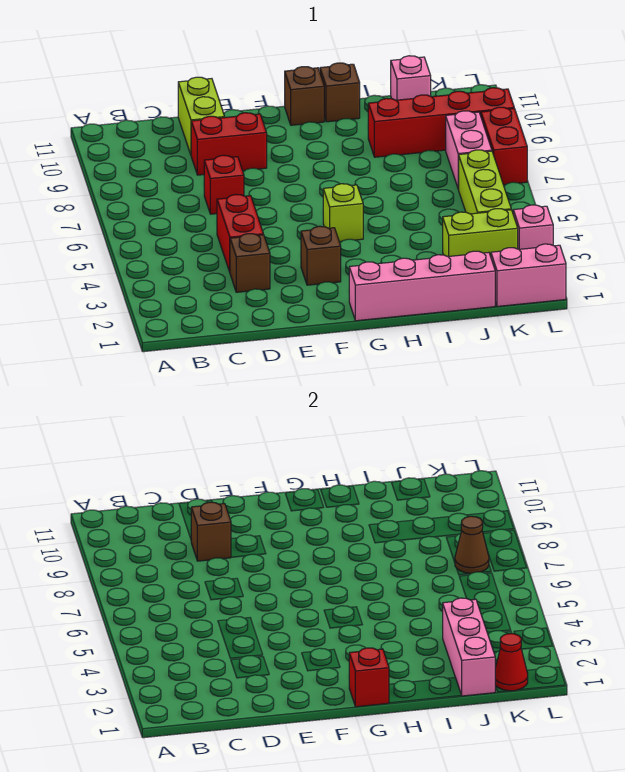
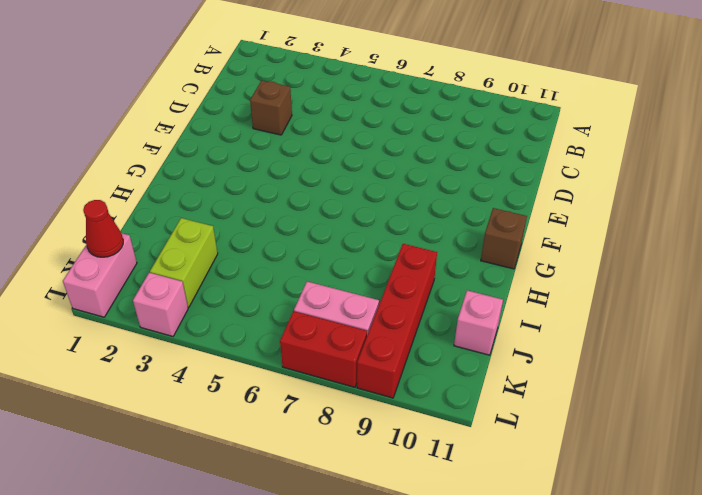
none -> red 1x2 brick [217,194,263,272]
none -> red 1x1 brick [204,155,244,214]
none -> red 1x2 brick [191,113,267,175]

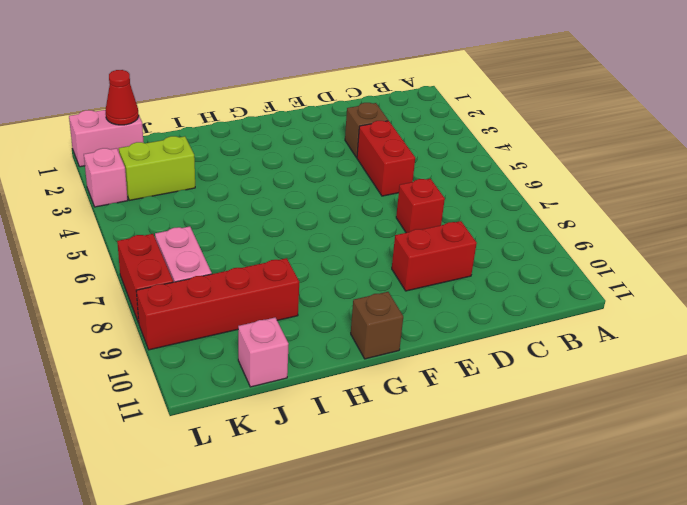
none -> lime 1x2 brick [178,77,225,154]
none -> brown 1x1 brick [301,226,341,285]
none -> pink 1x4 brick [349,251,495,321]

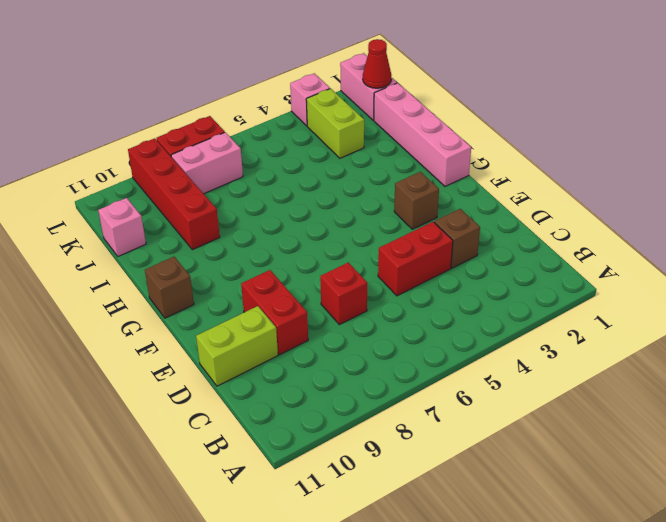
none -> lime 1x1 brick [323,184,363,242]
none -> brown 1x1 brick [320,63,360,122]
none -> lime 1x3 brick [459,150,511,214]

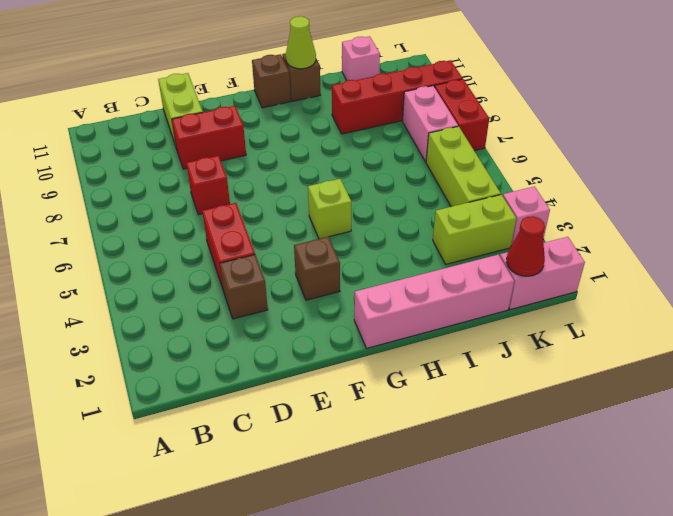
lime 1x1 cone [286,16,316,69] -> none
none -> brown 1x1 brick [191,502,231,561]
none -> red 1x1 brick [349,648,389,707]
none -> pink 1x3 brick [443,598,495,696]

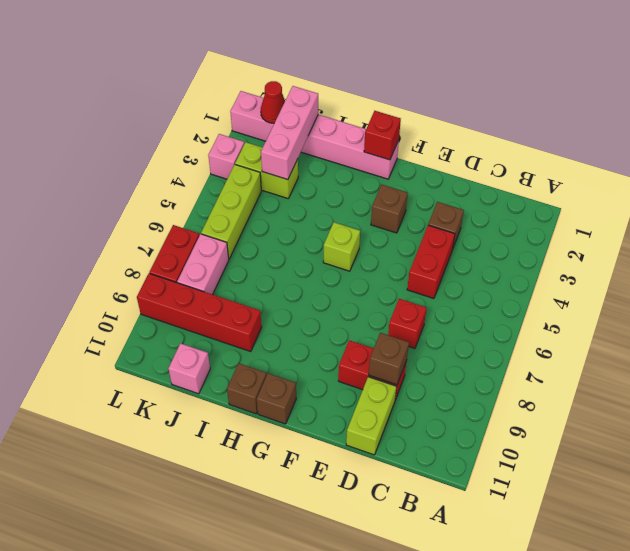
none -> brown 1x1 cone [455,516,489,574]

